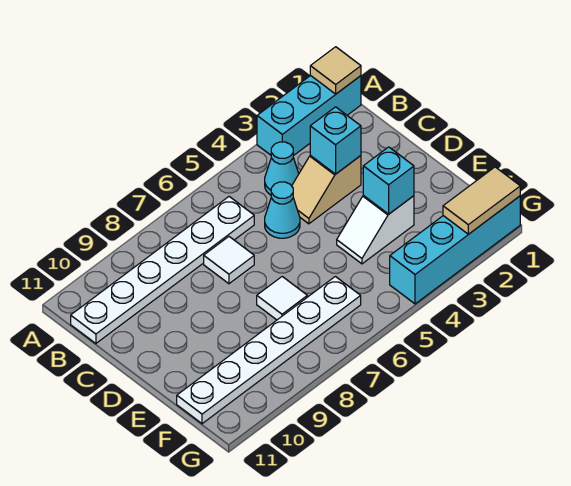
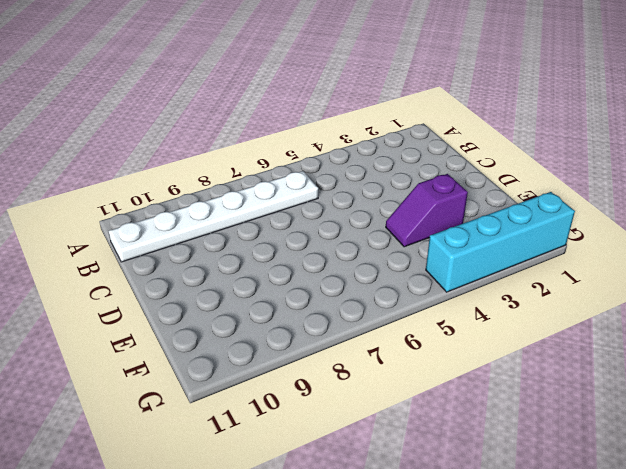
purple 1x2 slope [386,174,468,247] -> white 1x2 slope [337,195,414,264]
none -> cyan 1x3 brick [257,75,361,156]
none -> cyan 1x1 cone [265,142,299,195]
none -> tan 1x2 slope [292,155,361,224]

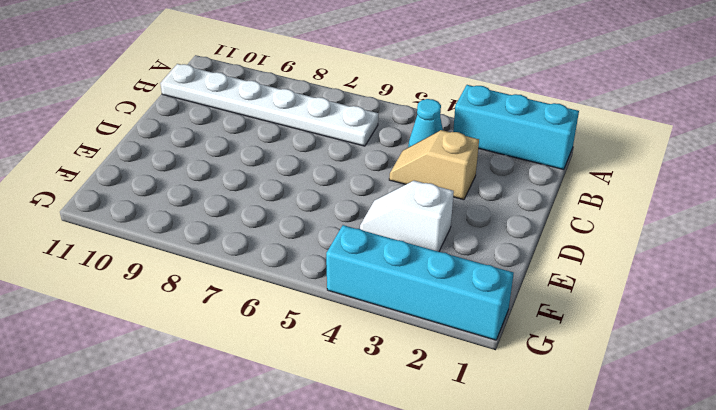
none -> cyan 1x1 cone [265,182,300,238]
none -> white 1x1 tile [204,237,254,284]
none -> white 1x1 tile [257,277,307,320]

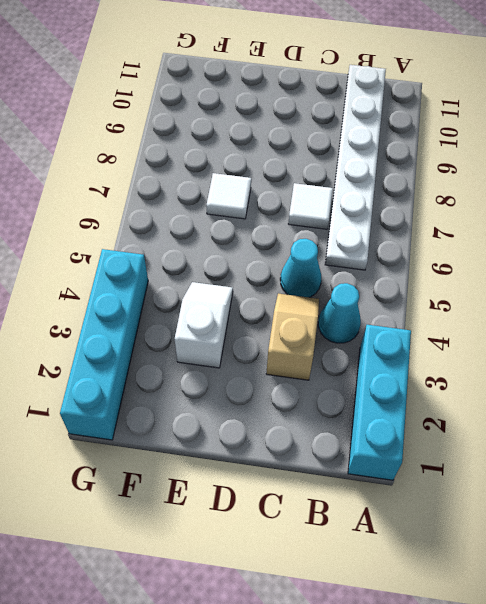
none -> white 1x6 plate [177,276,361,424]
none -> tan 1x1 tile [310,47,361,94]
none -> cyan 1x1 brick [310,107,361,174]

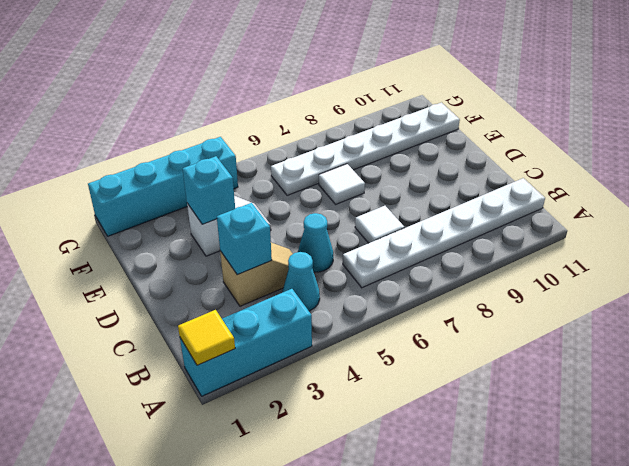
yellow 1x1 tile [178,310,235,365] -> tan 1x1 tile [310,47,361,94]
none -> tan 1x2 tile [443,167,520,234]

